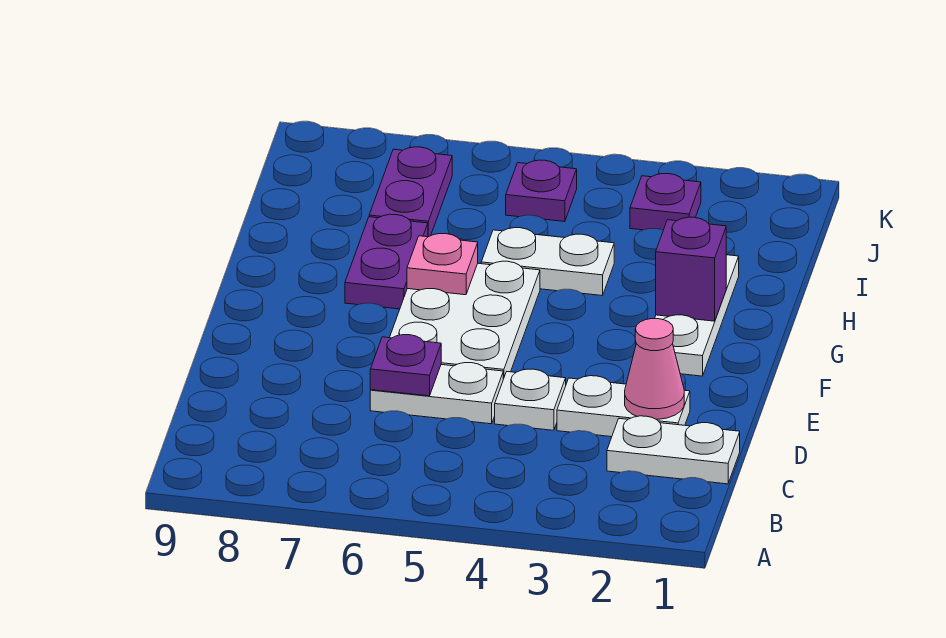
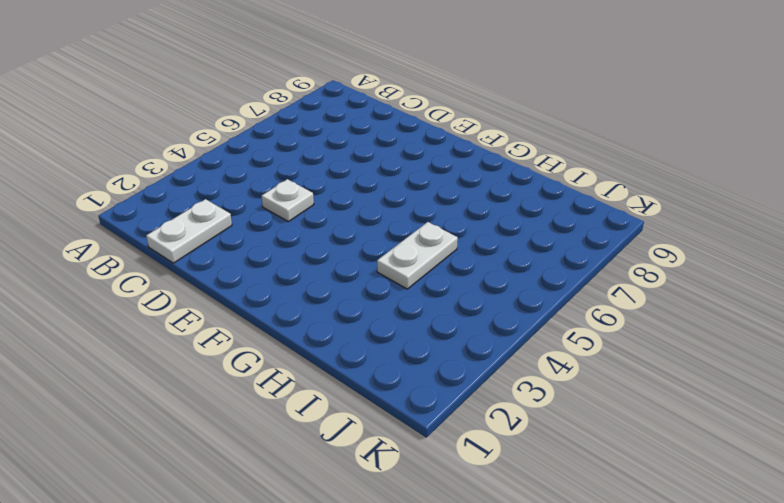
none -> white 1x2 plate [557,376,690,437]
none -> white 1x2 plate [370,363,503,424]
none -> white 2x3 plate [390,261,540,379]

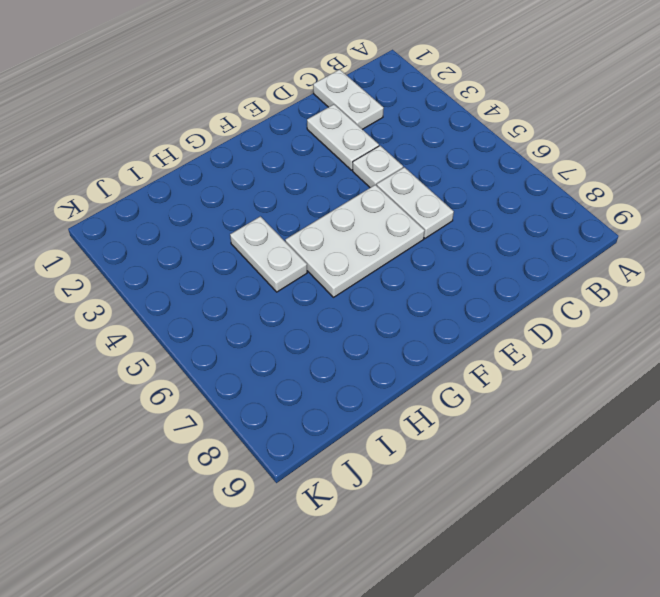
none -> white 1x3 plate [655,255,739,376]
none -> purple 1x2 plate [345,214,428,309]
none -> purple 1x2 plate [369,147,452,237]

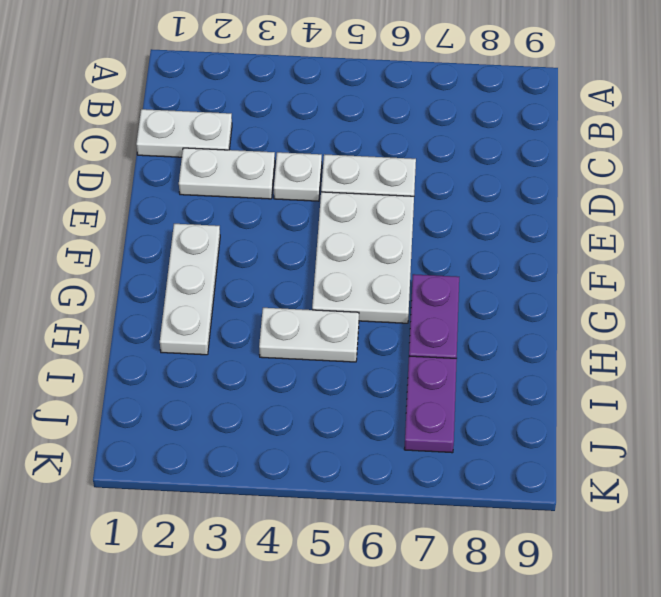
none -> purple 1x1 plate [630,174,701,230]
none -> purple 1x1 plate [506,160,577,222]
none -> pink 1x1 cone [625,319,684,419]

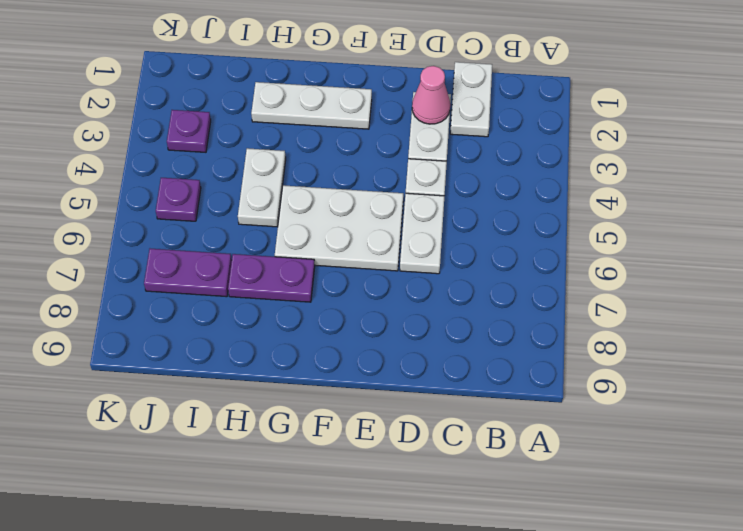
none -> purple 1x1 plate [370,335,441,396]
none -> purple 1x1 brick [656,217,726,321]
none -> pink 1x1 plate [407,234,478,295]

